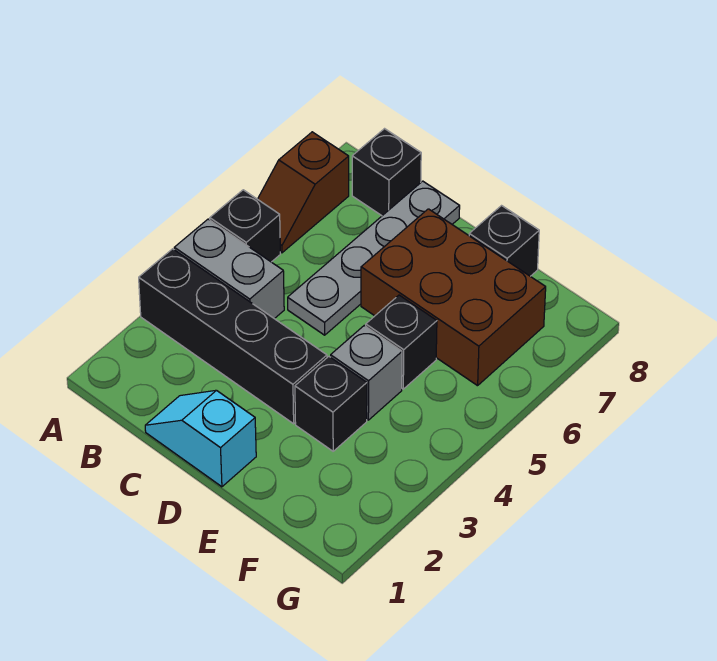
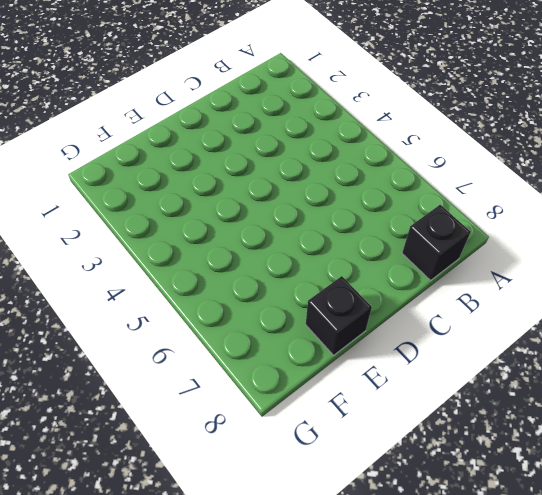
none -> black 1x4 brick [139,249,327,424]
none -> grey 1x2 brick [174,219,284,319]
none -> black 1x1 brick [210,190,280,262]

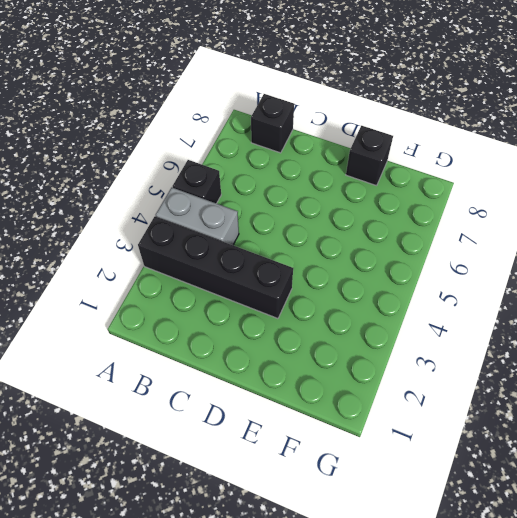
none -> brown 1x2 slope [258,132,349,253]
none -> cyan 1x2 slope [145,390,256,487]
none -> grey 1x4 plate [288,181,460,335]

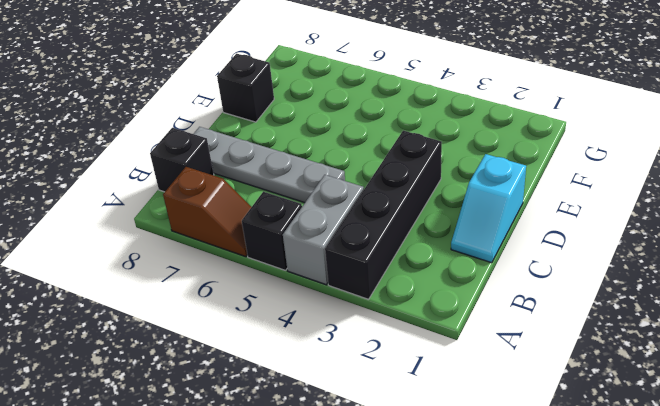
none -> brown 2x3 brick [361,209,546,386]
none -> black 1x1 brick [295,357,367,451]
none -> grey 1x1 brick [331,326,402,420]

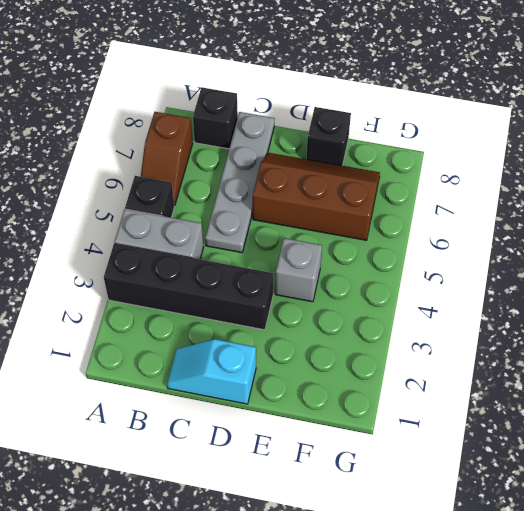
brown 2x3 slope [253,153,380,240] -> brown 2x3 brick [361,209,546,386]
none -> black 1x1 brick [295,357,367,451]
none -> black 1x1 brick [366,295,437,389]

